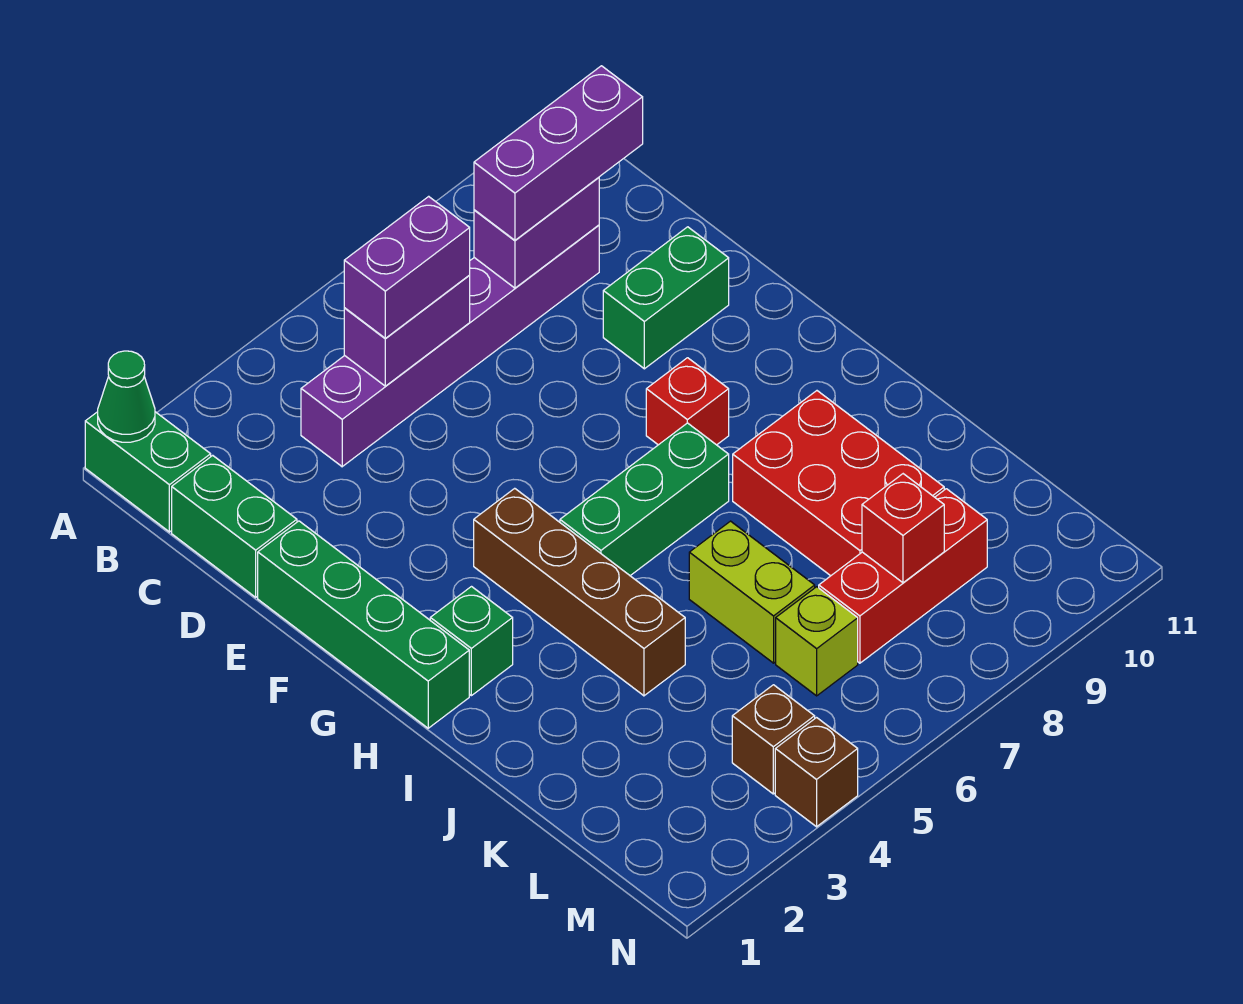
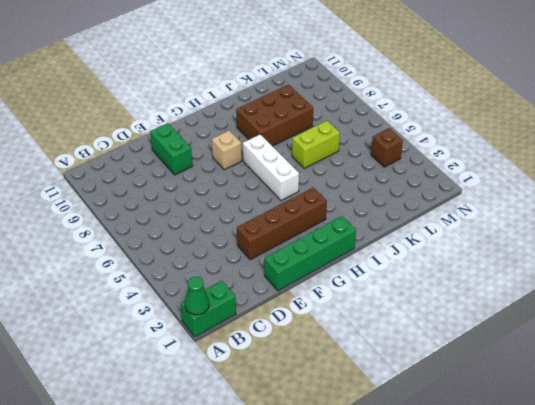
brown 1x4 brick [237,188,327,260] -> brown 1x4 brick moved to [474,488,685,696]
tan 1x1 brick [212,130,242,170] -> red 1x1 brick [646,358,729,445]
white 1x3 brick [243,134,299,201] -> green 1x3 brick [560,423,729,576]
brown 2x3 brick [236,85,313,146] -> red 2x3 brick [733,391,944,576]
none -> green 1x2 brick [172,455,297,597]
none -> purple 1x6 brick [301,225,599,467]
none -> green 1x1 brick [430,587,513,696]

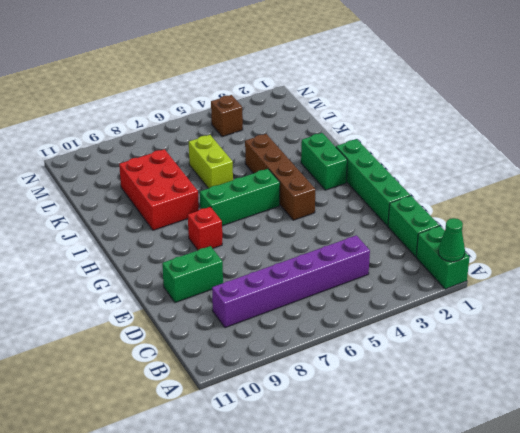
green 1x2 brick [301,133,347,190] -> green 1x1 brick [430,587,513,696]
none -> lime 1x1 brick [776,587,858,696]
none -> red 1x3 brick [819,489,987,663]
none -> brown 1x1 brick [775,718,858,827]

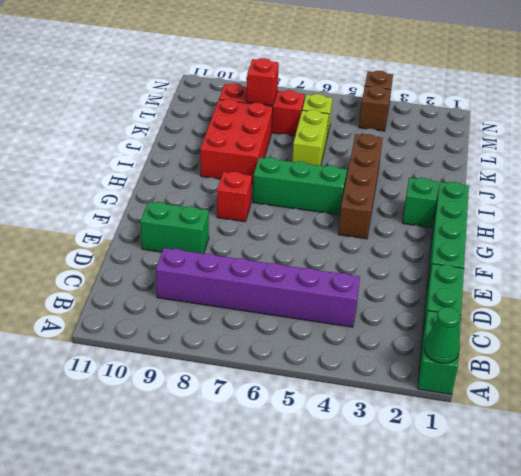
none -> purple 1x2 brick [344,275,470,386]
none -> purple 1x2 brick [474,177,599,288]
none -> purple 1x2 brick [344,196,470,338]

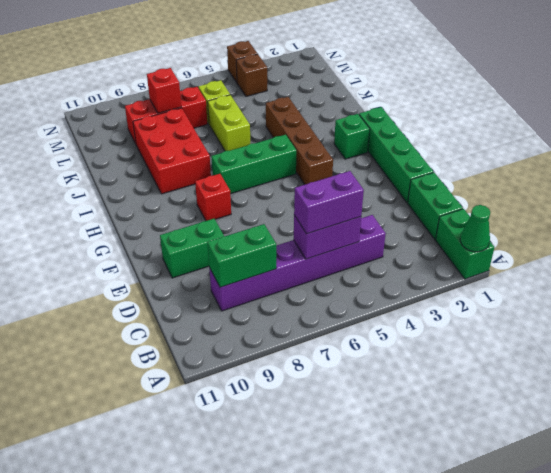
green 1x2 brick [207,224,276,287] -> purple 1x2 brick [474,177,599,288]
none -> purple 1x3 brick [474,66,643,240]

